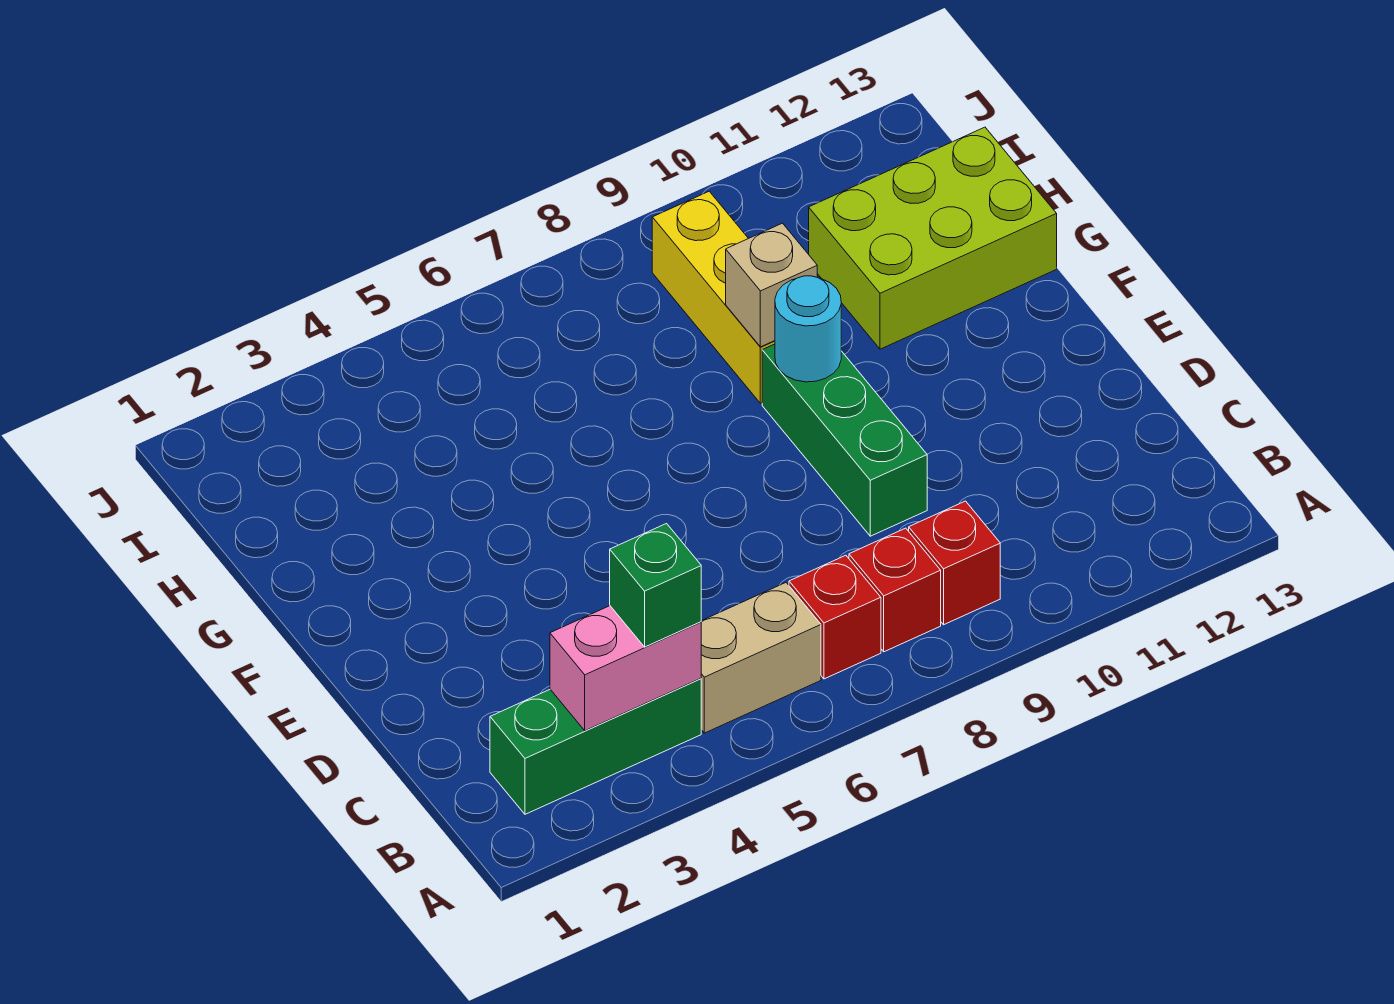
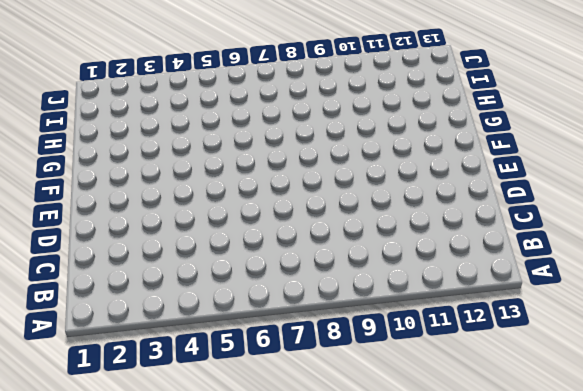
none -> green 1x3 brick [490,679,701,814]
none -> tan 1x2 brick [701,583,821,733]
none -> red 1x1 brick [789,555,881,679]

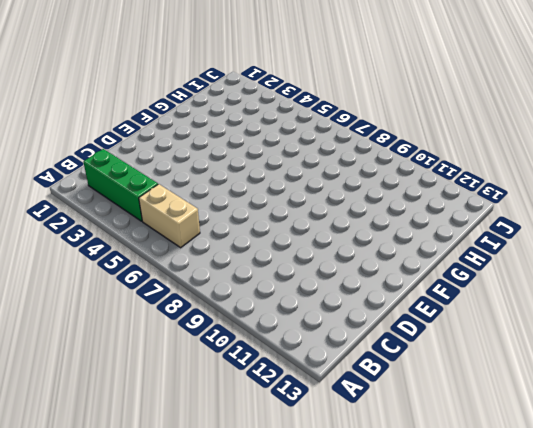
none -> red 1x1 brick [789,555,881,679]
none -> red 1x1 brick [849,528,941,652]
none -> red 1x1 brick [909,501,1000,625]

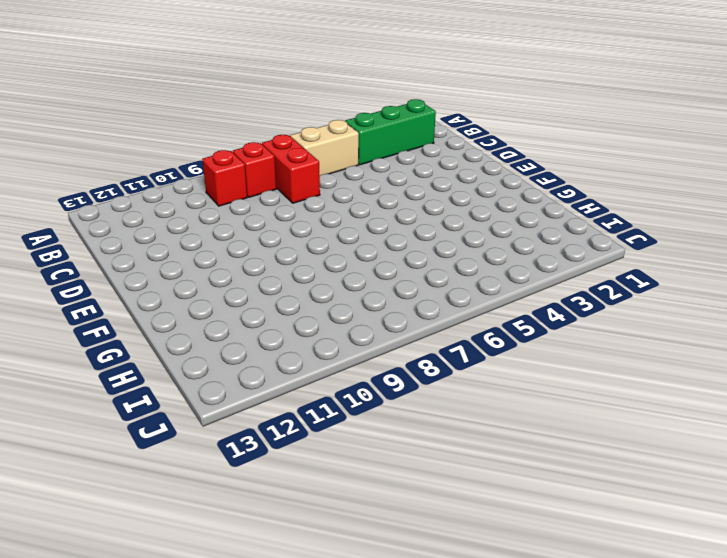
red 1x2 brick [262,135,320,203] -> red 1x1 brick [789,555,881,679]
none -> green 1x3 brick [762,344,927,536]
none -> yellow 1x3 brick [652,191,775,403]
none -> lime 2x3 brick [809,127,1057,349]

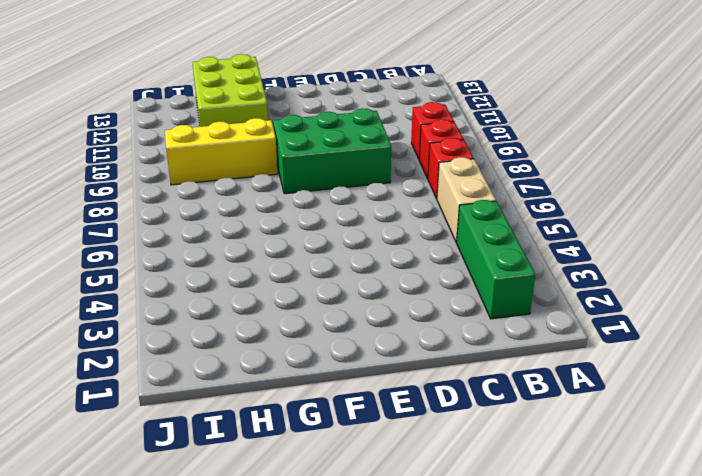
green 2x3 brick [273,108,391,194] -> green 1x3 brick [762,344,927,536]
none -> pink 1x2 brick [550,606,701,731]
none -> cyan 1x1 round brick [775,276,841,382]
none -> tan 1x1 brick [726,223,817,347]

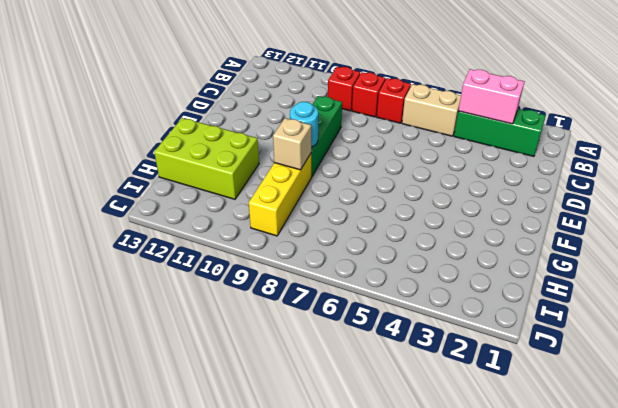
none -> green 1x1 brick [610,524,701,647]

